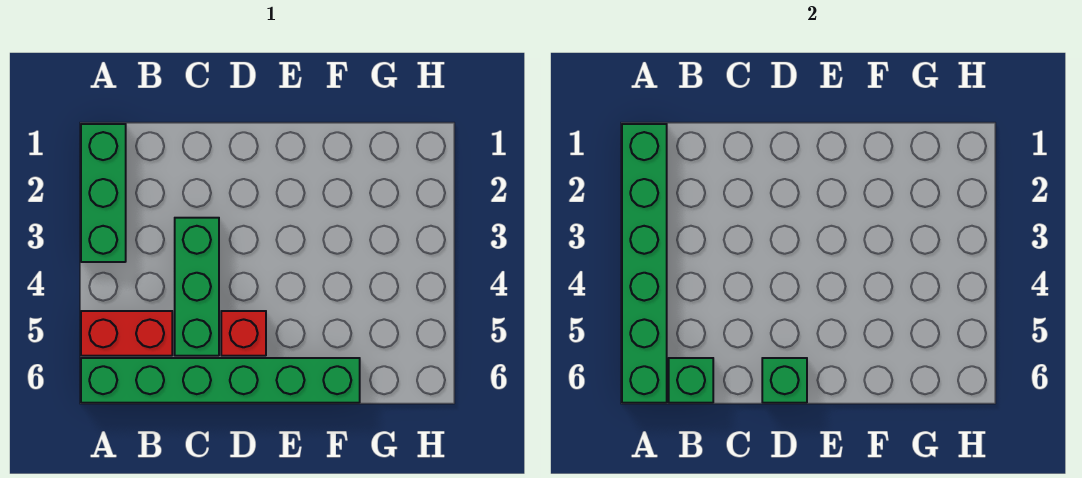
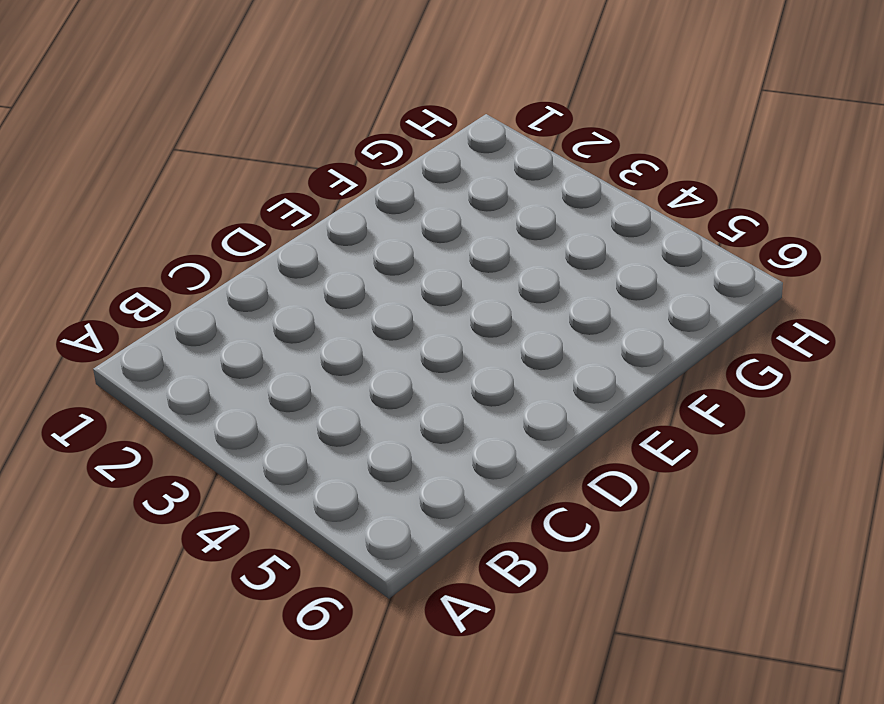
none -> green 1x3 brick [81,124,126,262]
none -> red 1x2 brick [81,311,172,356]

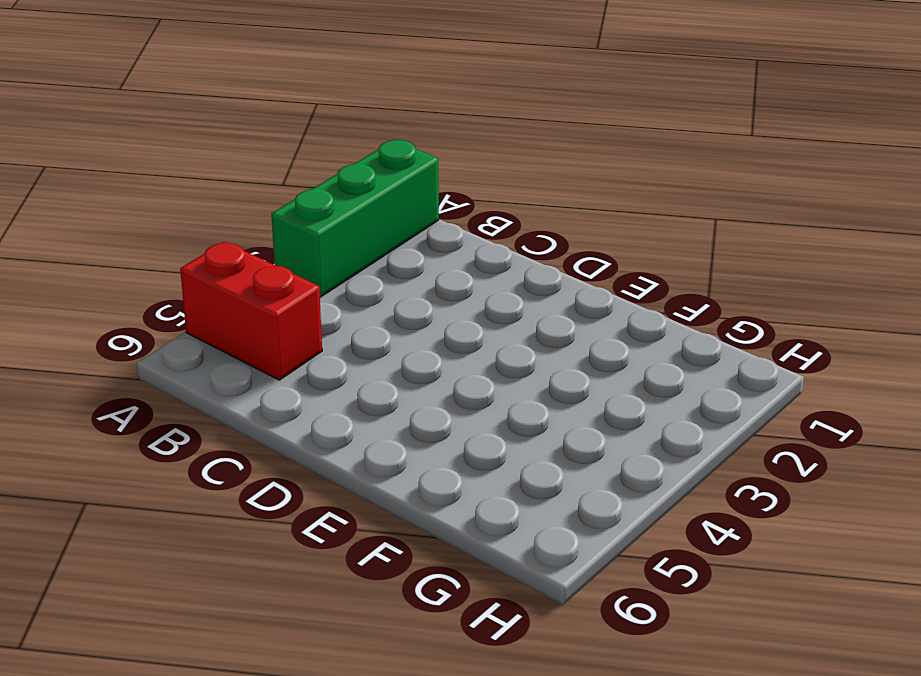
none -> green 1x6 brick [81,358,360,403]
none -> green 1x3 brick [175,218,219,356]

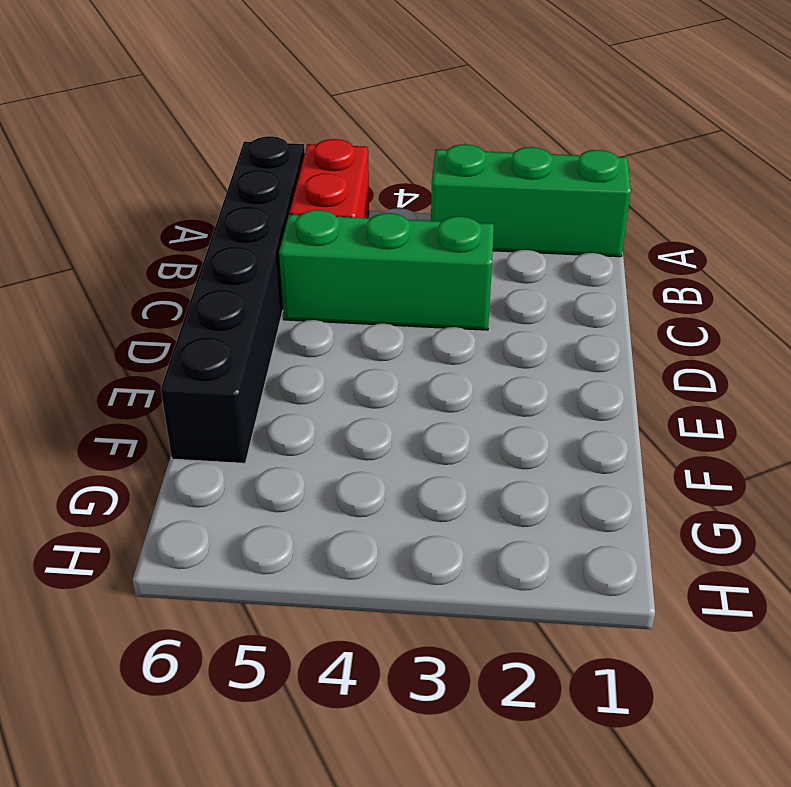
black 1x6 brick [161,136,305,463] -> green 1x6 brick [81,358,360,403]
none -> red 1x1 brick [221,311,266,356]
none -> green 1x6 brick [622,124,667,403]

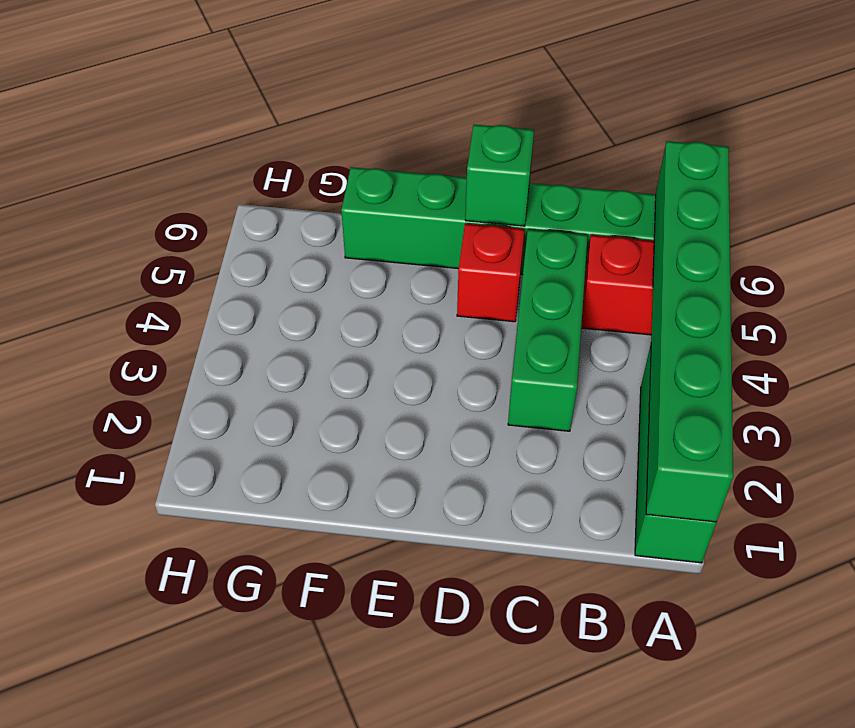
none -> green 1x1 brick [669,358,713,403]

